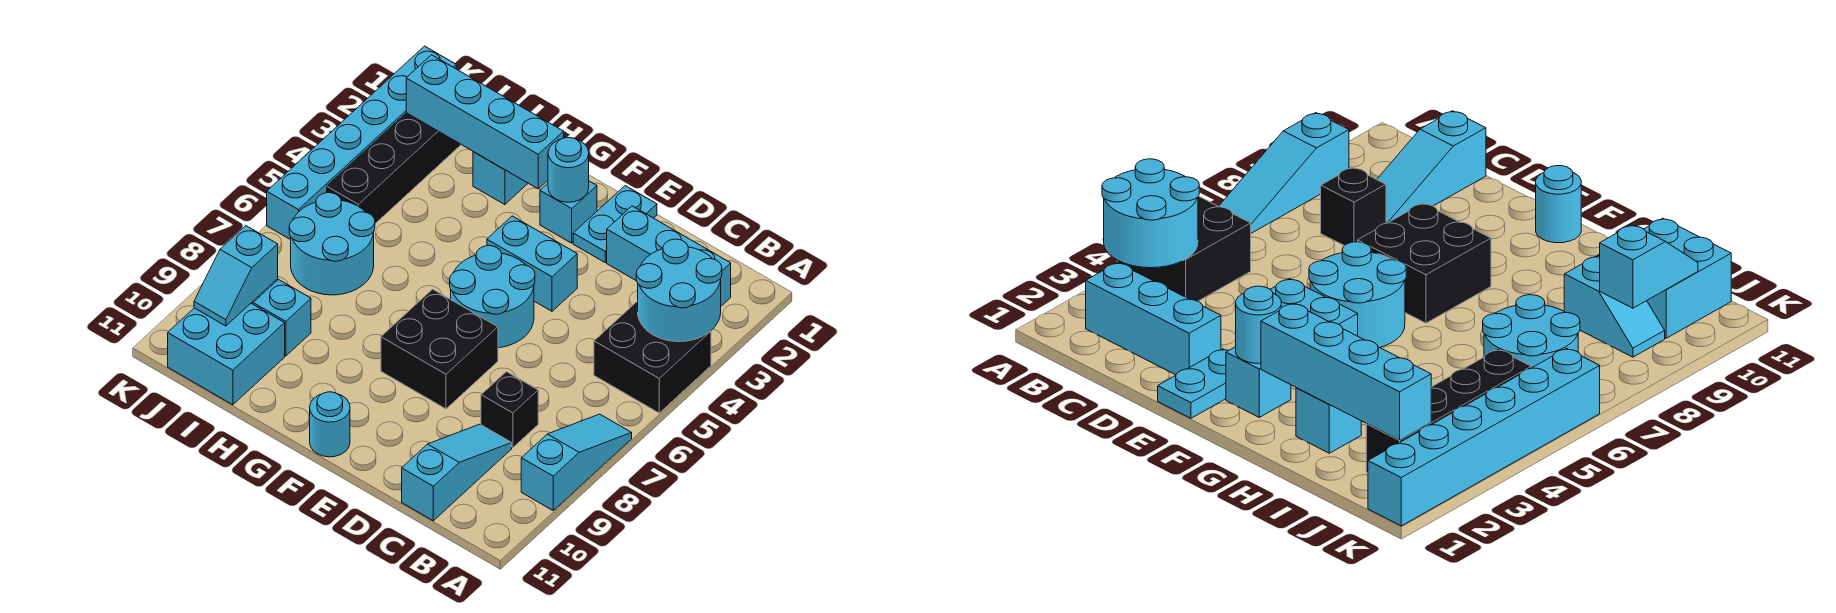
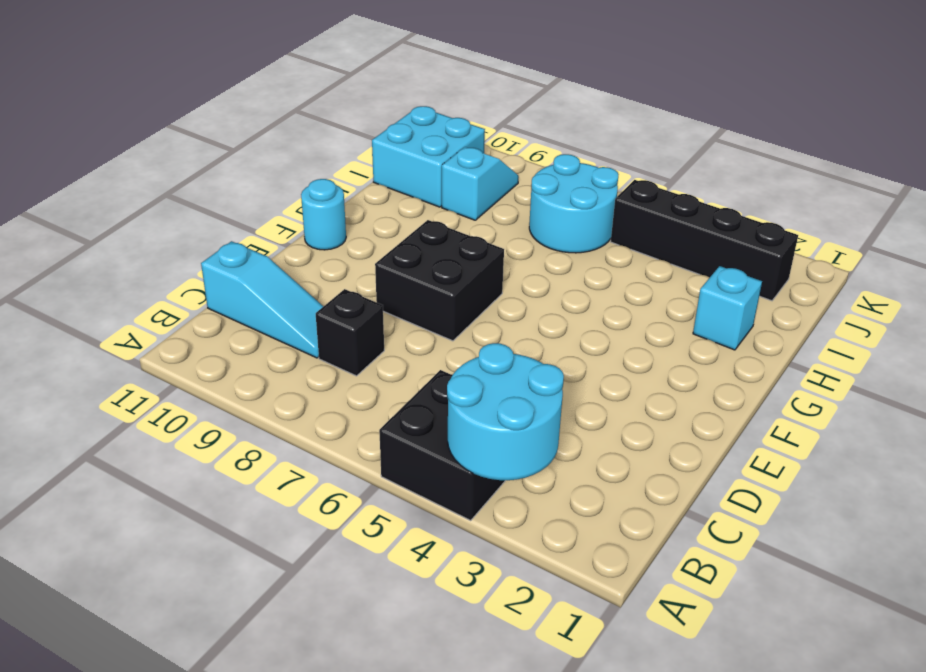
none -> cyan 1x3 slope [521,414,632,510]
none -> cyan 1x3 brick [607,206,731,306]
none -> cyan 1x2 plate [573,186,657,262]

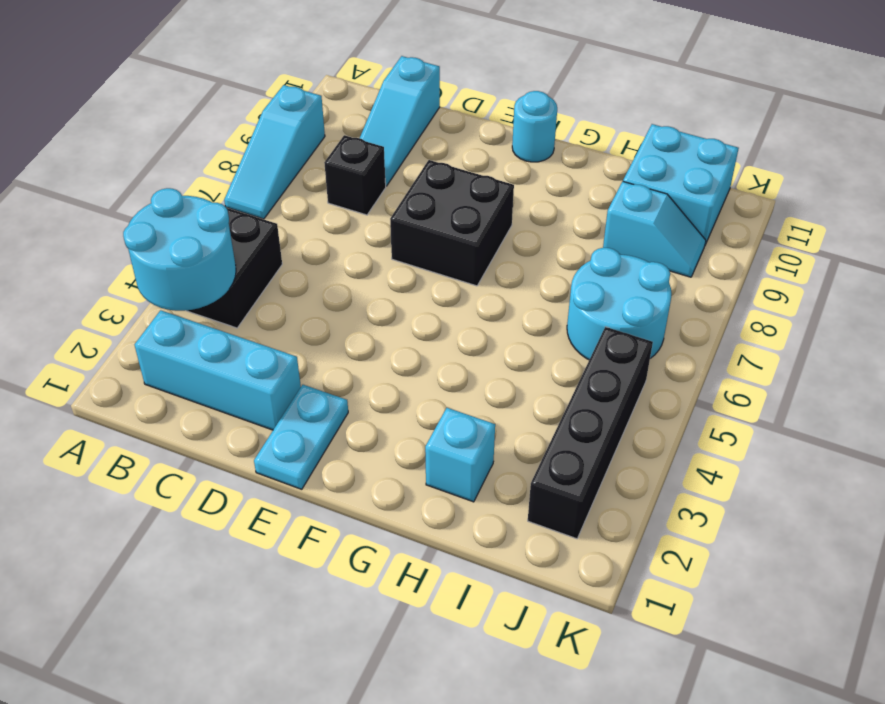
none -> cyan 1x2 brick [487,216,577,311]
none -> cyan 2x2 round brick [450,246,535,348]
none -> cyan 1x1 brick [540,181,597,243]

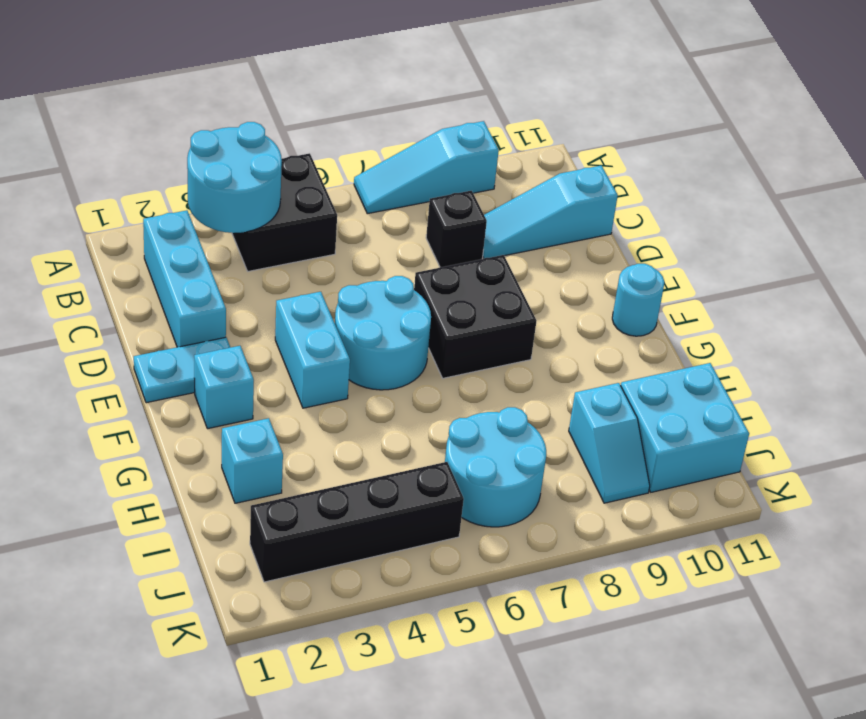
none -> cyan 1x6 brick [267,46,456,240]
none -> cyan 1x1 round brick [548,138,589,202]
none -> cyan 1x4 brick [406,55,564,189]

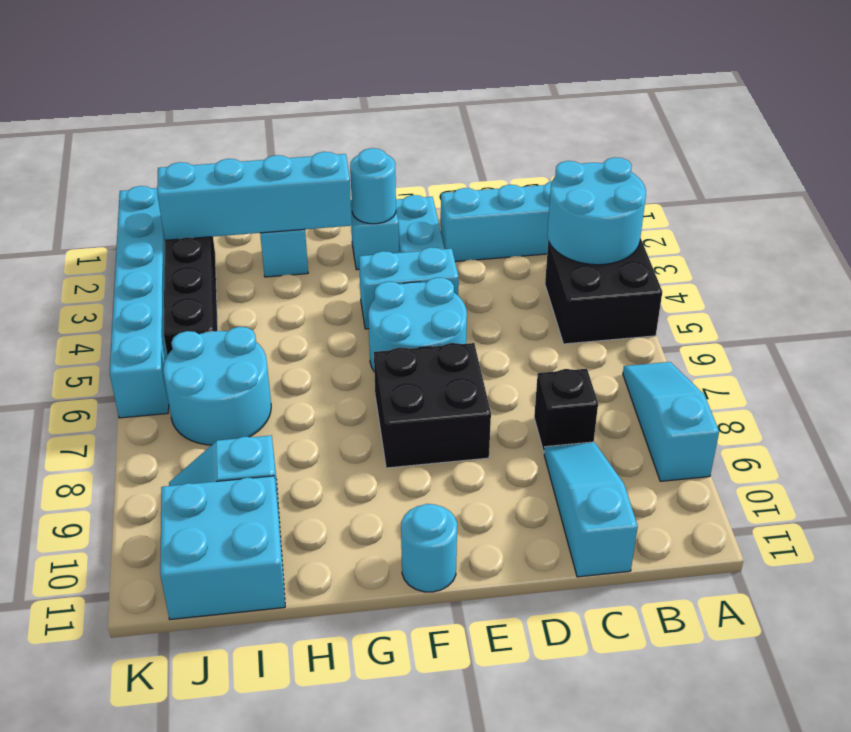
none -> cyan 1x2 slope [194,226,278,326]

